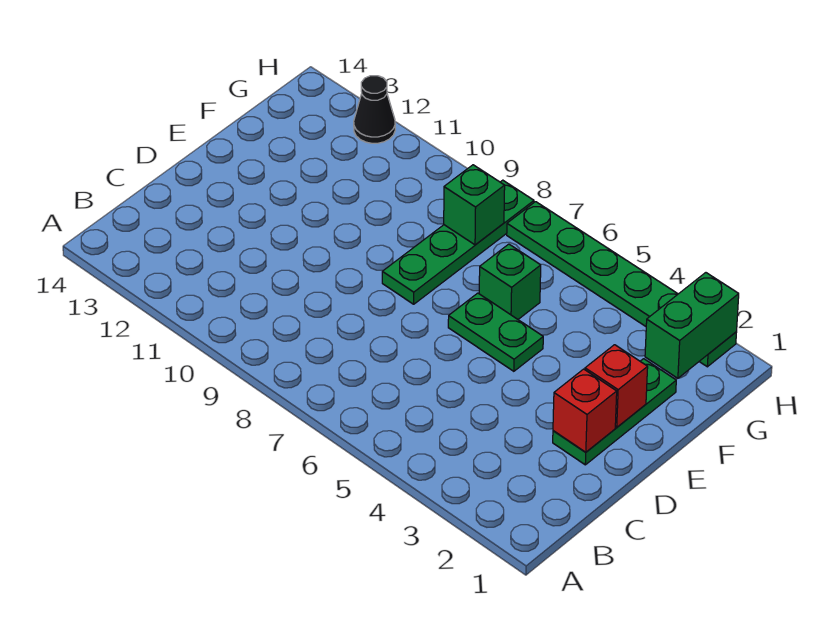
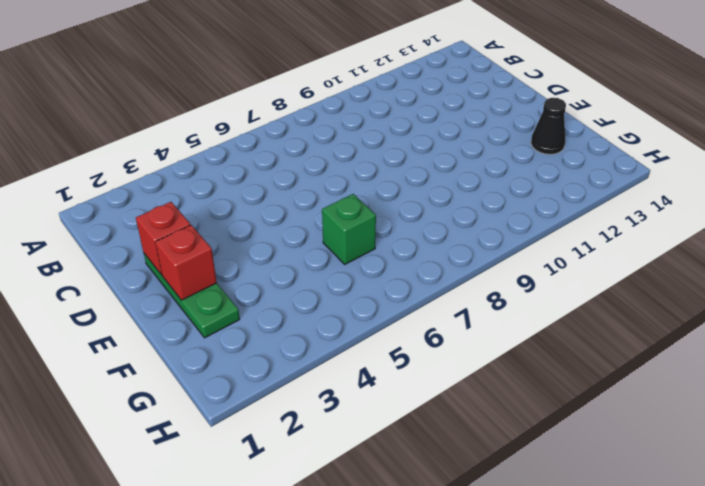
black 1x1 cone [531,98,566,154] -> black 1x1 cone moved to [354,76,395,143]
none -> green 1x2 plate [448,293,543,371]
none -> green 1x4 plate [382,180,534,304]

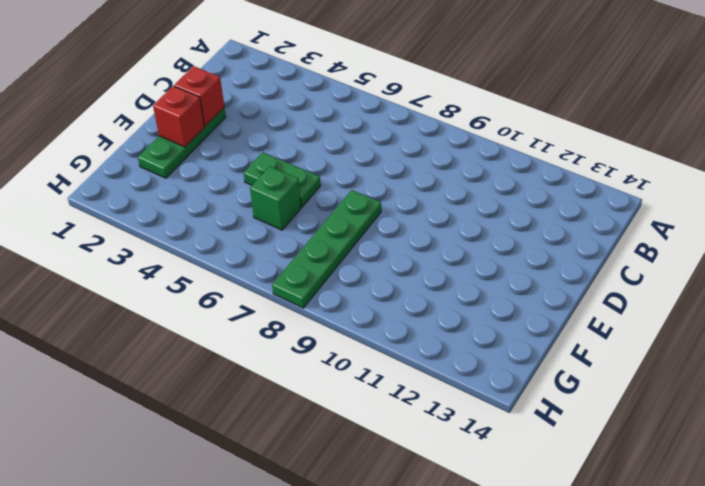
none -> green 1x6 plate [507,202,737,367]
none -> black 1x1 cone [354,76,395,143]

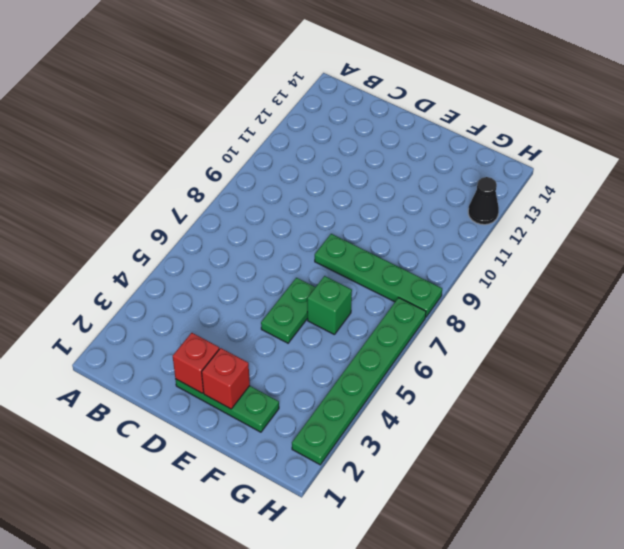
none -> green 1x2 brick [645,273,739,378]
none -> green 1x1 brick [444,165,505,245]

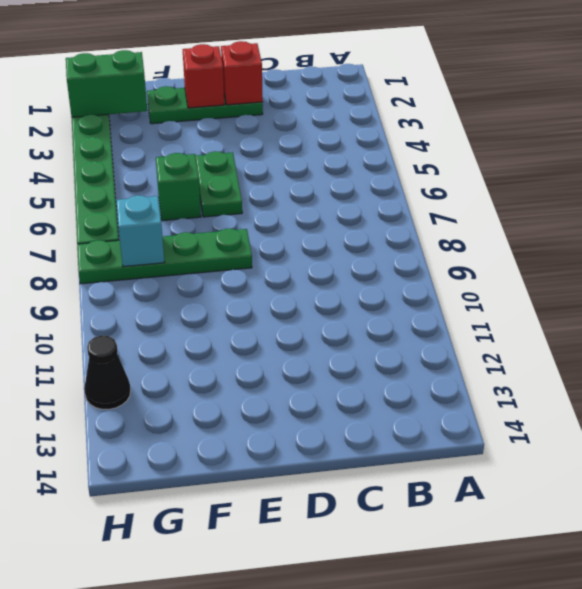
cyan 1x1 brick [116,195,165,267] -> green 1x1 brick [444,165,505,245]

